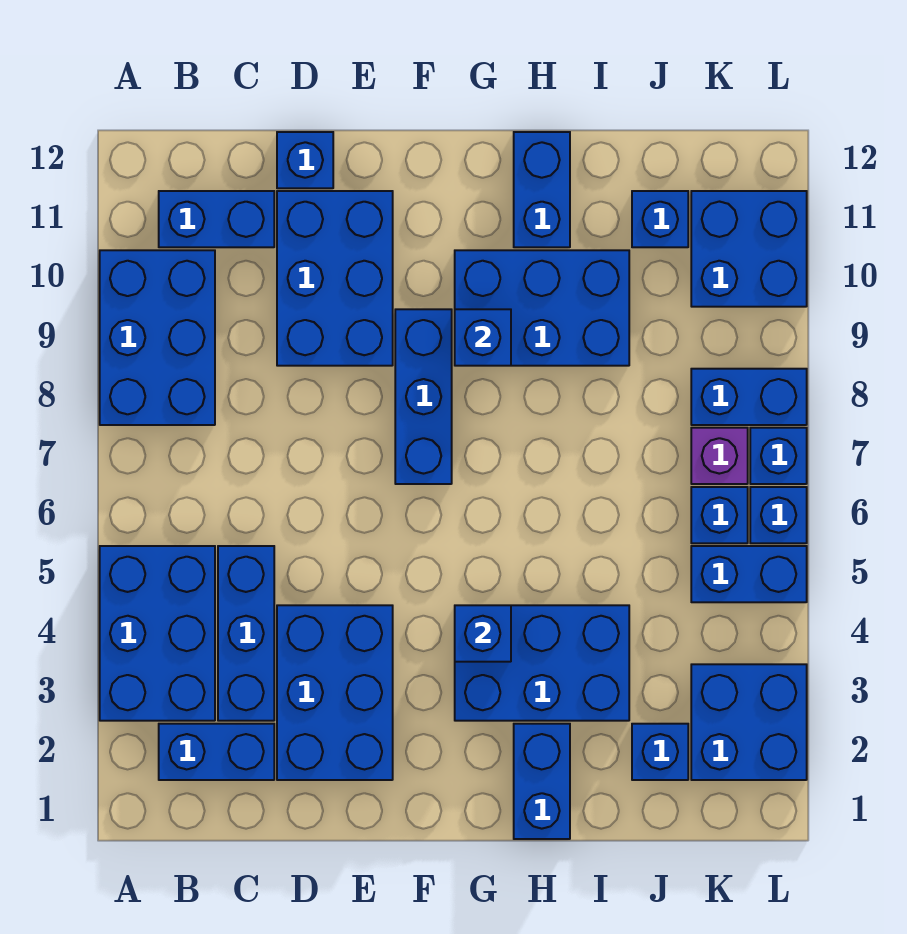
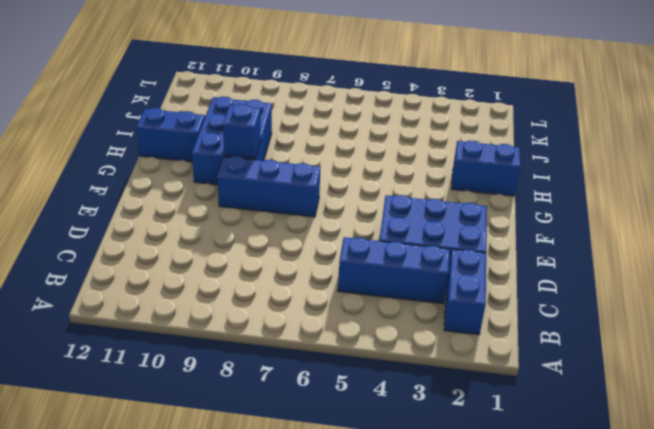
none -> blue 2x3 brick [100,546,215,721]
none -> blue 2x3 brick [100,250,215,425]
none -> blue 1x2 brick [159,191,274,247]

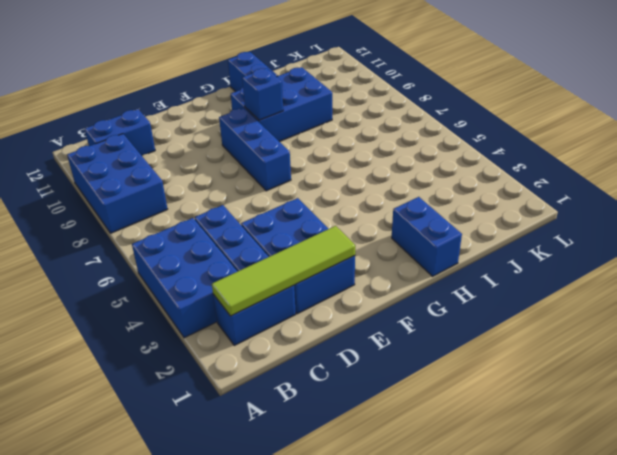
lime 1x4 tile [212,226,355,316] -> none
none -> blue 2x3 brick [277,191,393,366]
none -> blue 1x1 brick [277,132,333,188]
none -> blue 2x3 brick [455,605,629,721]

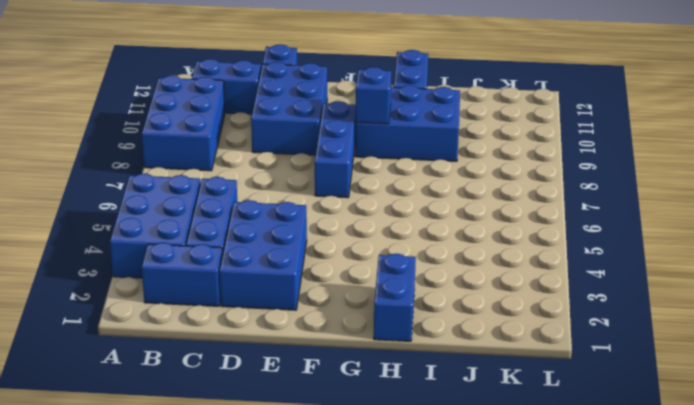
none -> blue 2x3 brick [455,605,629,721]
none -> blue 1x1 brick [632,724,688,780]
none -> blue 1x1 brick [632,191,688,247]

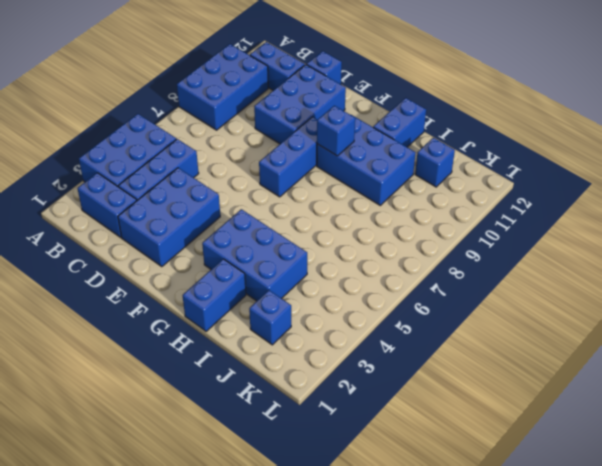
none -> blue 2x2 brick [691,664,807,780]
none -> blue 1x2 brick [691,546,807,602]
none -> blue 1x1 brick [691,487,748,543]

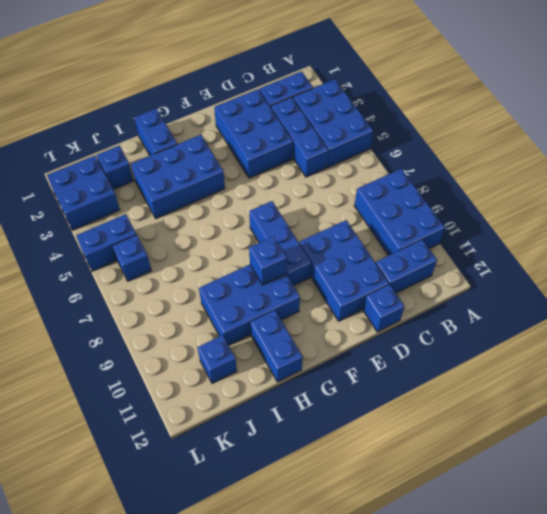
none -> purple 1x1 brick [691,428,748,484]
none -> blue 1x2 brick [691,369,807,425]
none -> blue 2x2 brick [691,191,807,307]

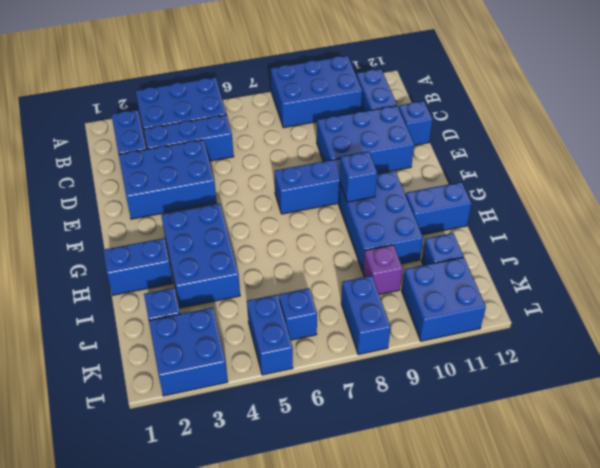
purple 1x1 brick [363,245,403,294] -> purple 1x1 brick moved to [691,428,748,484]
none -> blue 1x1 brick [750,487,807,543]
none -> blue 1x1 brick [750,428,807,484]
none -> blue 1x1 brick [455,605,511,662]

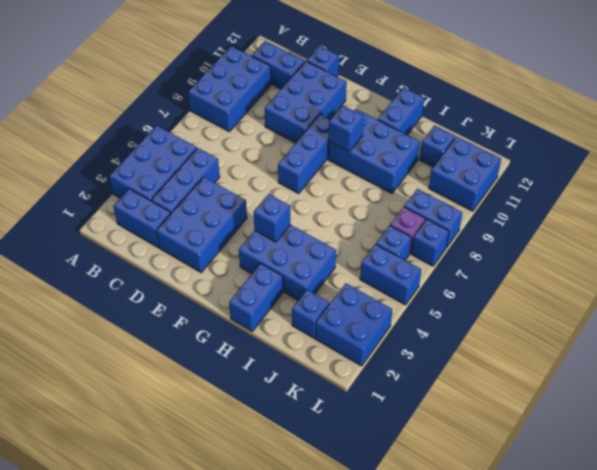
none -> blue 1x1 brick [750,487,807,543]

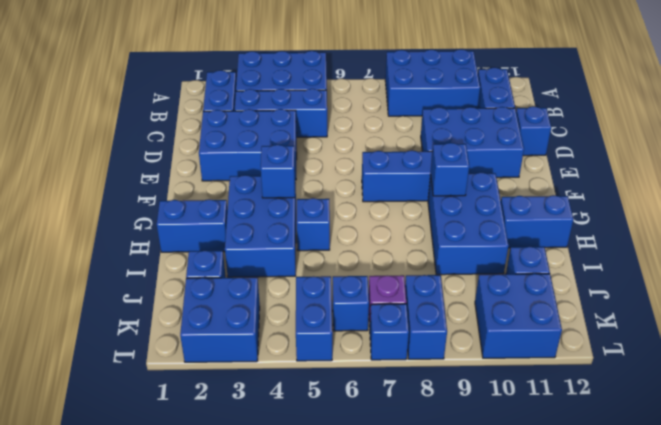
blue 1x1 brick [297,198,330,251] -> blue 1x1 brick moved to [750,487,807,543]

